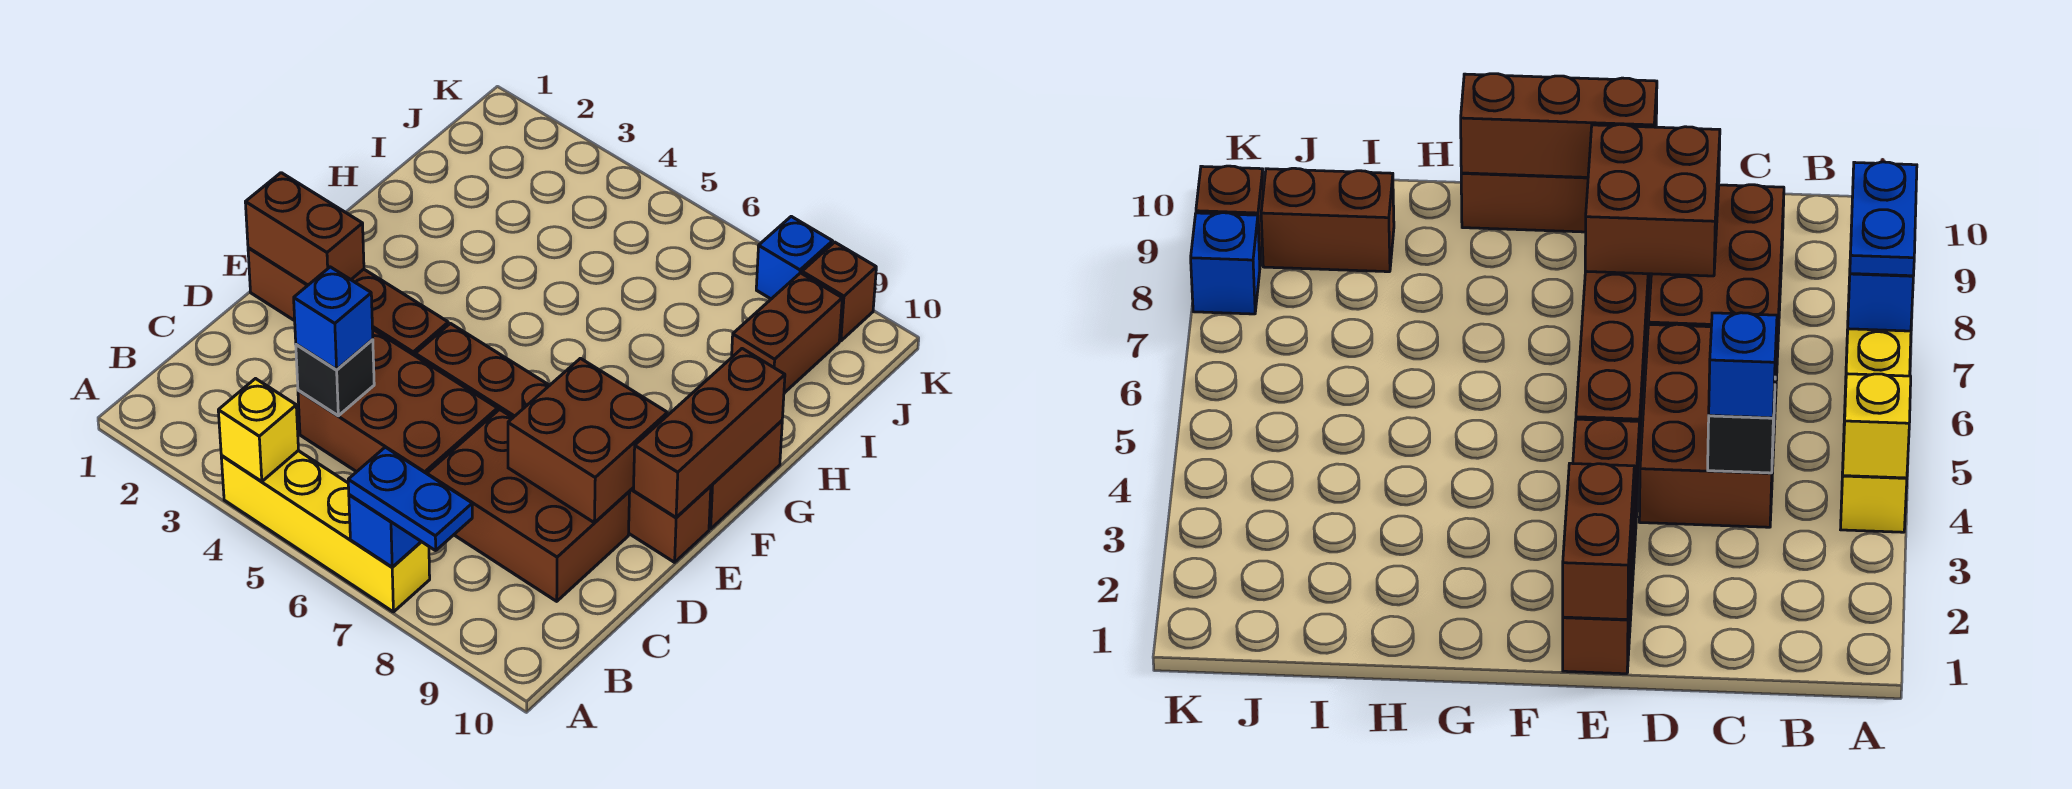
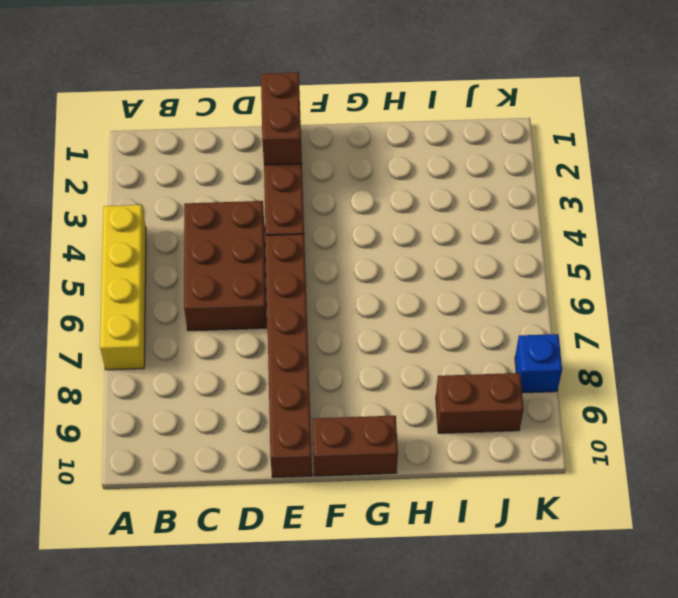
none -> brown 2x3 brick [427,409,630,601]
none -> brown 1x1 brick [802,242,876,341]
none -> yellow 1x1 brick [218,379,298,482]

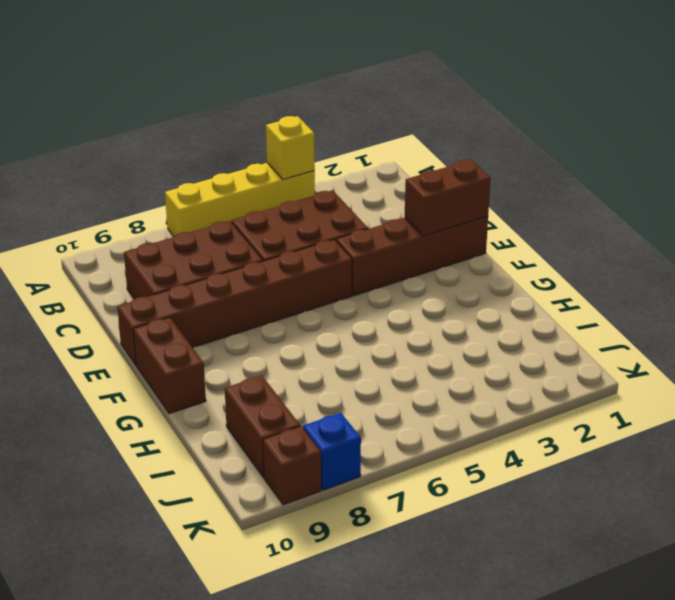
none -> blue 1x1 brick [349,495,421,567]
none -> black 1x1 brick [296,339,374,416]
none -> brown 2x2 brick [508,358,667,523]

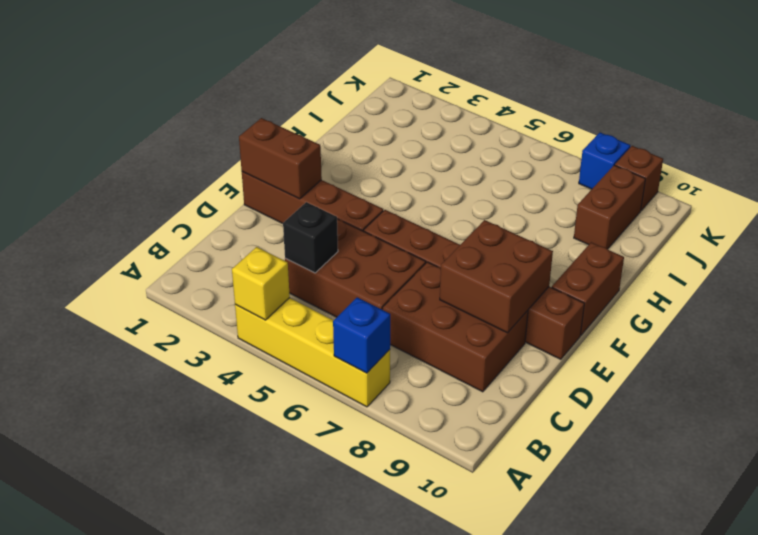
none -> brown 1x3 brick [633,349,785,517]
none -> blue 1x2 plate [348,447,472,551]
none -> blue 1x1 brick [294,267,373,370]

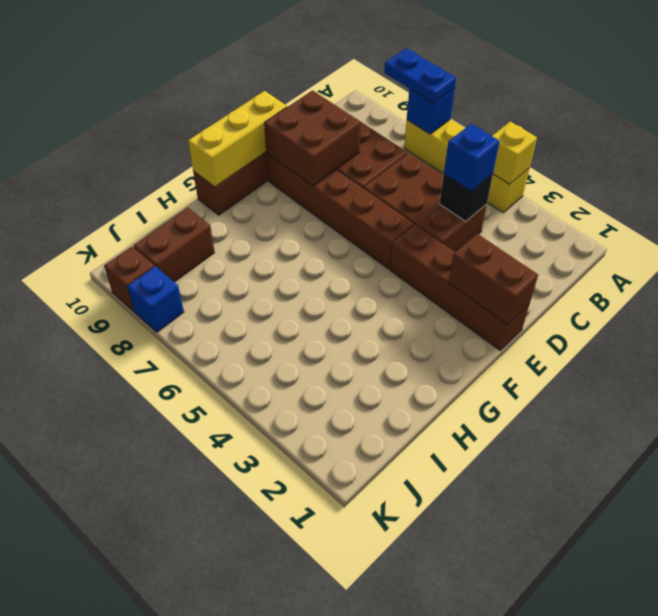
yellow 1x3 brick [188,91,287,187] -> brown 1x3 brick [633,349,785,517]

